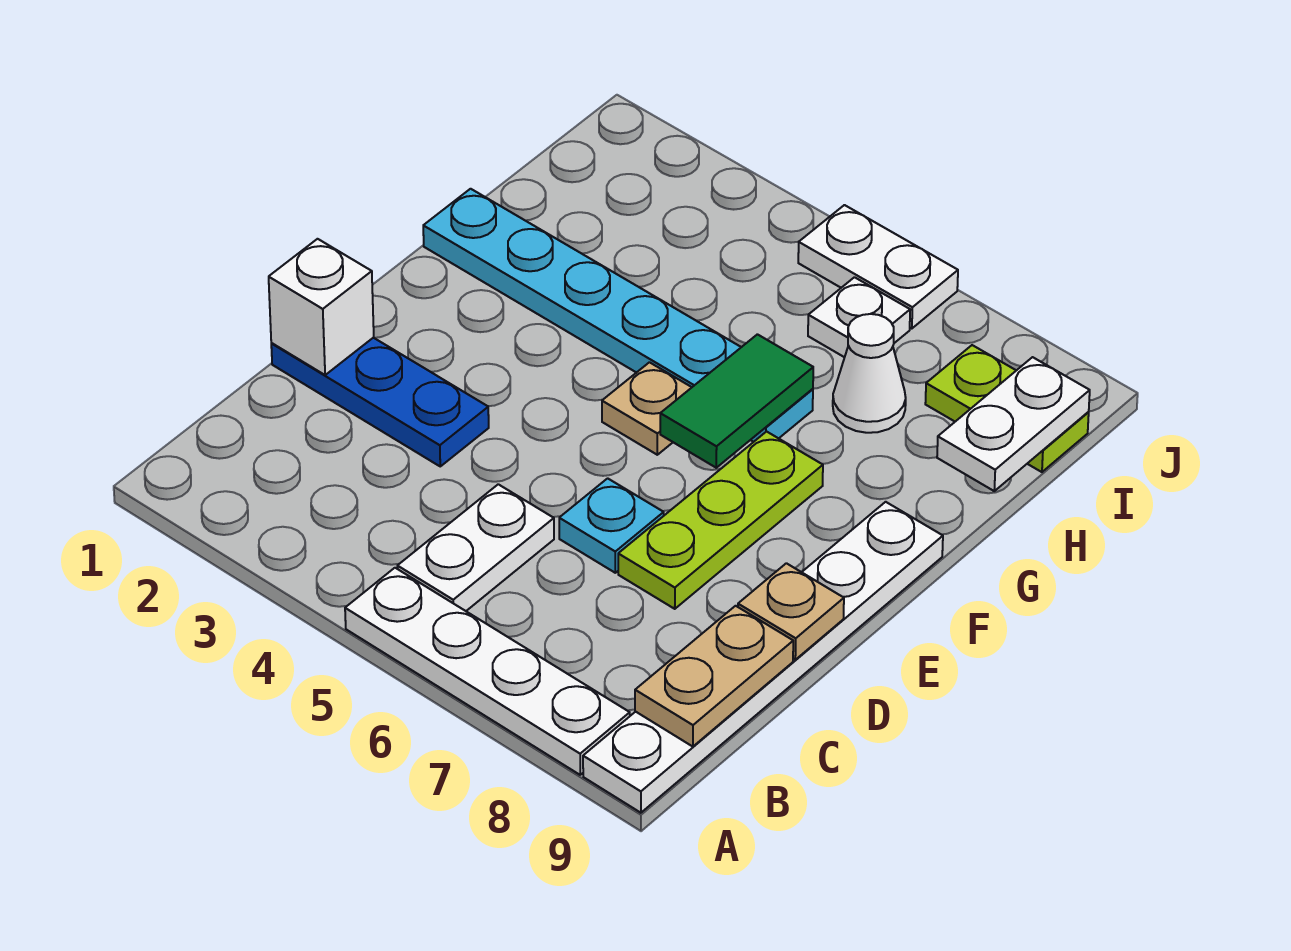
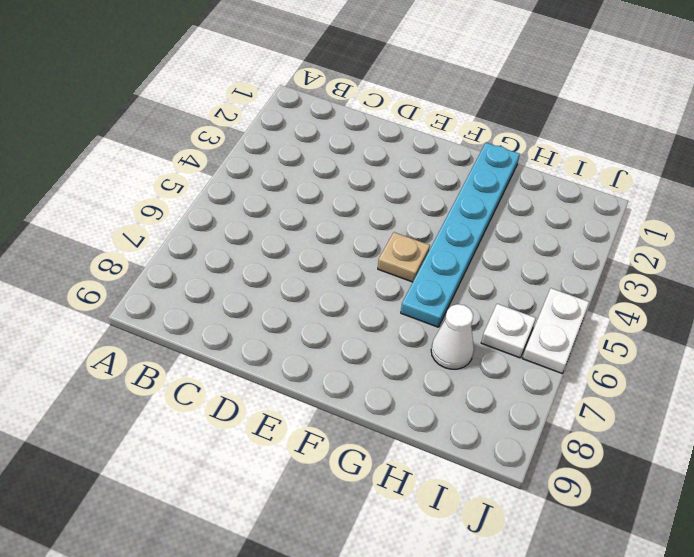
none -> white 1x4 plate [345,568,630,775]
none -> white 1x6 plate [583,502,943,813]
none -> white 1x2 plate [397,484,554,611]

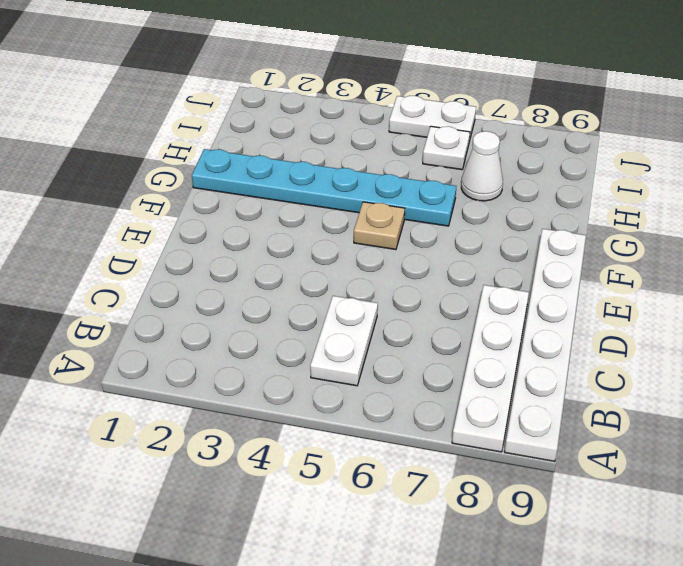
white 1x4 plate [452,285,529,452] -> white 1x4 plate turned to [345,568,630,775]
none -> blue 1x3 plate [271,338,489,466]
none -> cyan 1x1 plate [559,478,664,573]
none -> lime 1x3 plate [618,432,823,609]

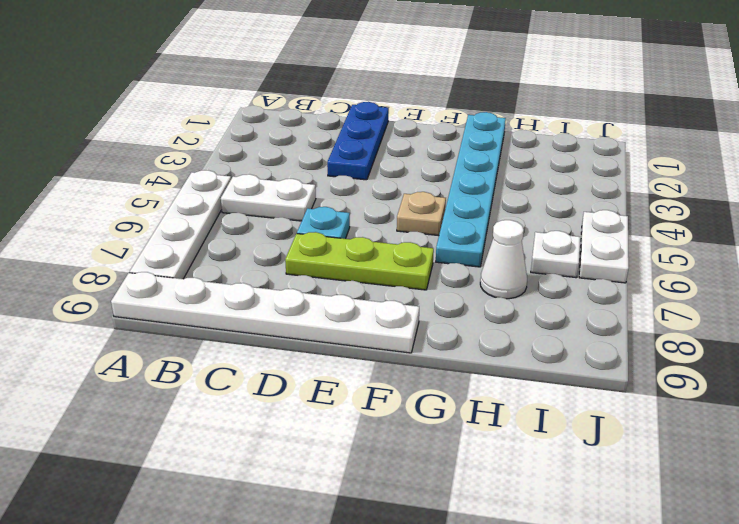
none -> lime 1x2 plate [925,345,1089,472]
none -> tan 1x2 plate [635,606,793,747]
none -> white 1x1 brick [269,239,374,375]

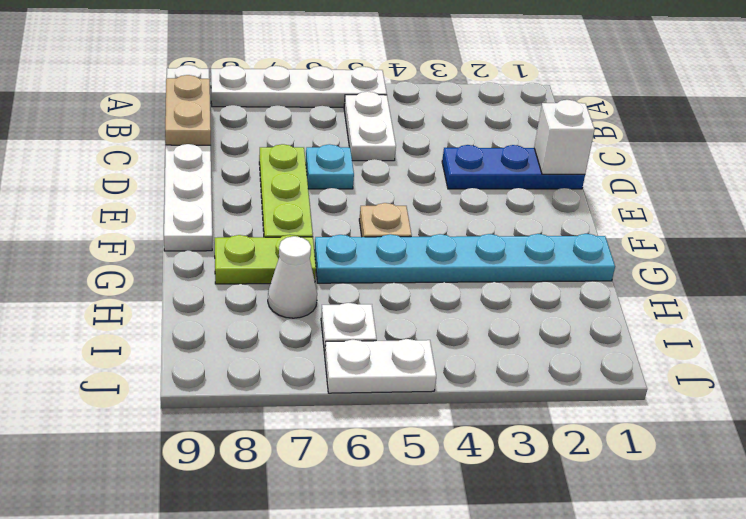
lime 1x2 plate [215,235,316,284] -> lime 1x2 plate moved to [925,345,1089,472]
none -> tan 1x1 plate [738,563,844,660]
none -> green 1x2 tile [660,334,813,468]
none -> white 1x2 plate [937,357,1090,491]

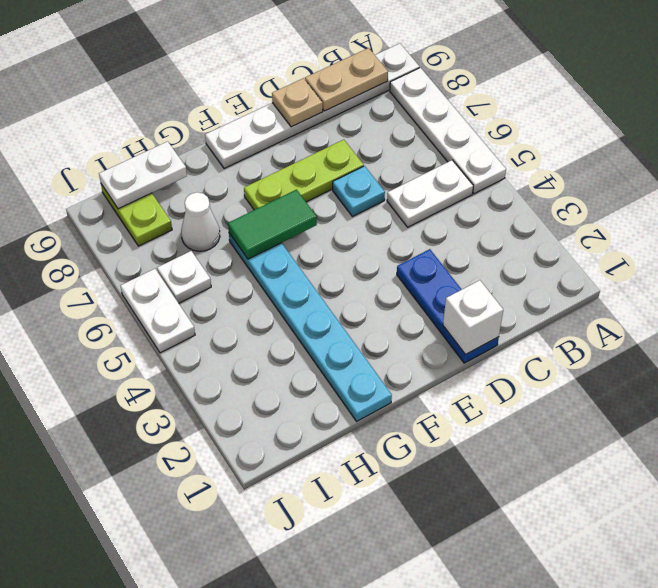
none -> tan 1x1 plate [602,362,692,455]

